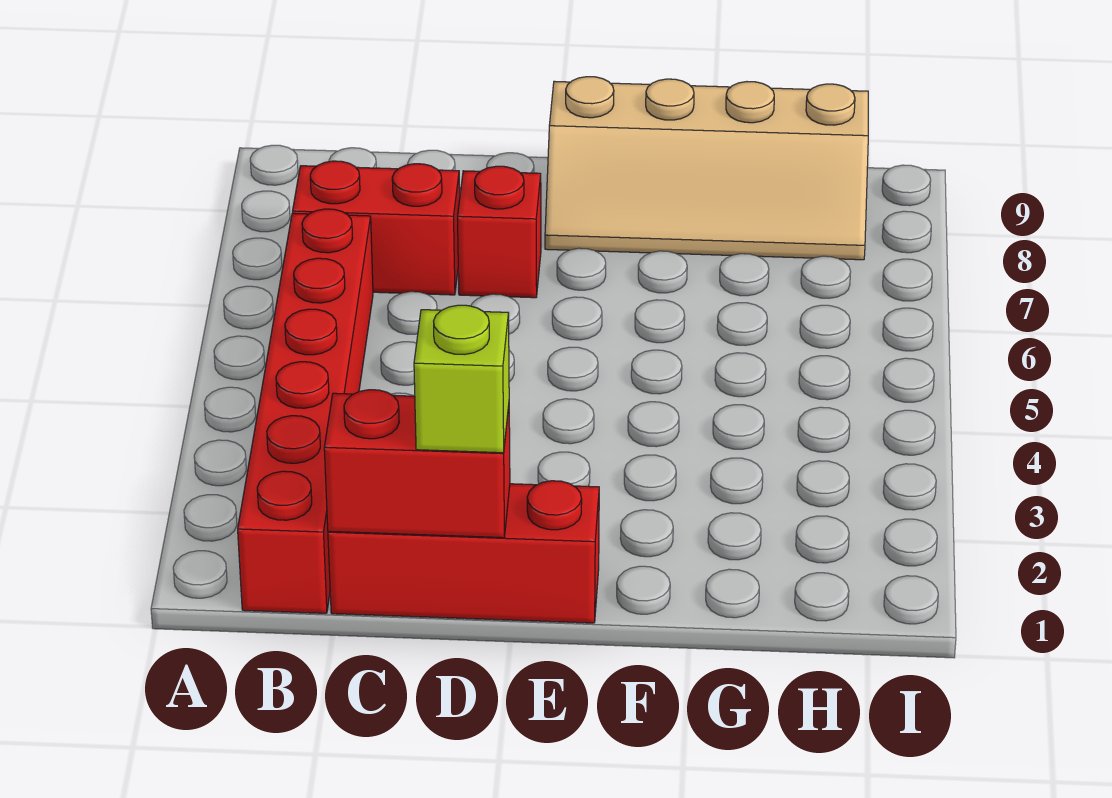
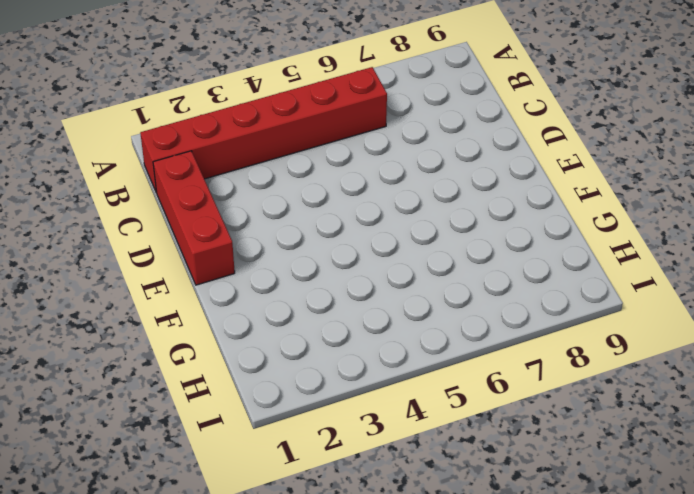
none -> red 1x2 brick [293,161,460,295]
none -> red 1x1 brick [458,166,541,298]

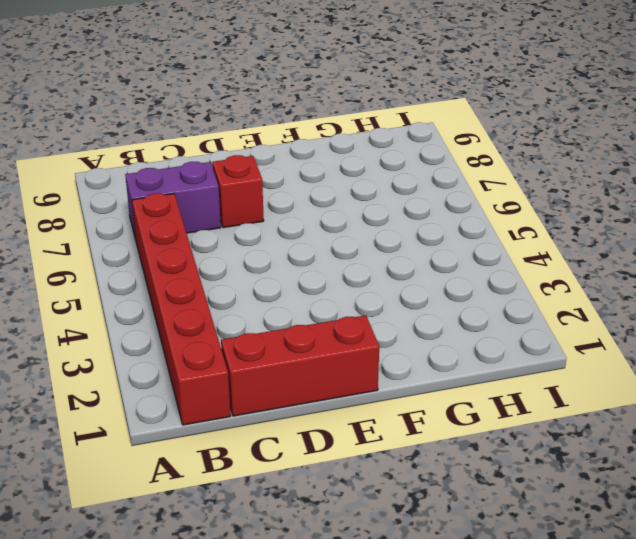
purple 1x2 brick [125,162,221,239] -> red 1x2 brick [293,161,460,295]
none -> tan 2x4 slope [545,77,868,260]
none -> red 1x2 brick [324,390,510,538]

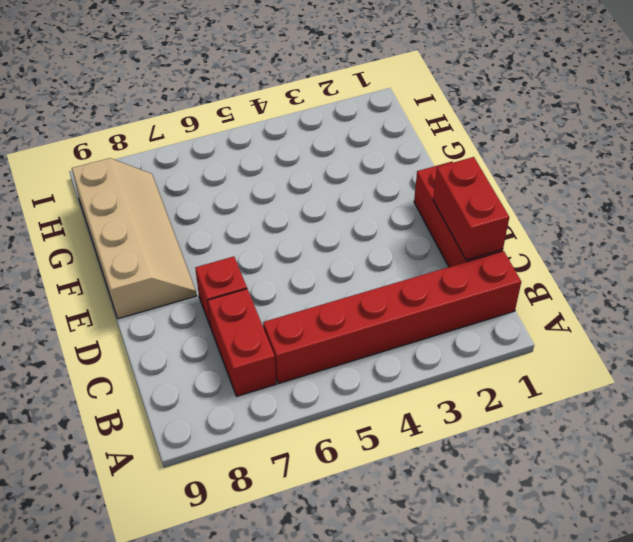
none -> lime 1x1 brick [414,305,509,453]

